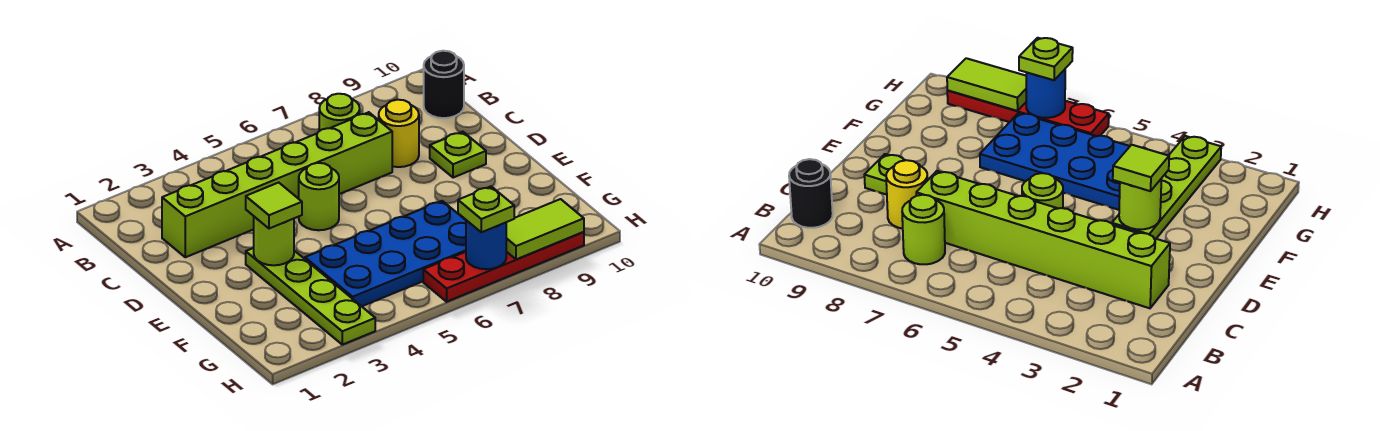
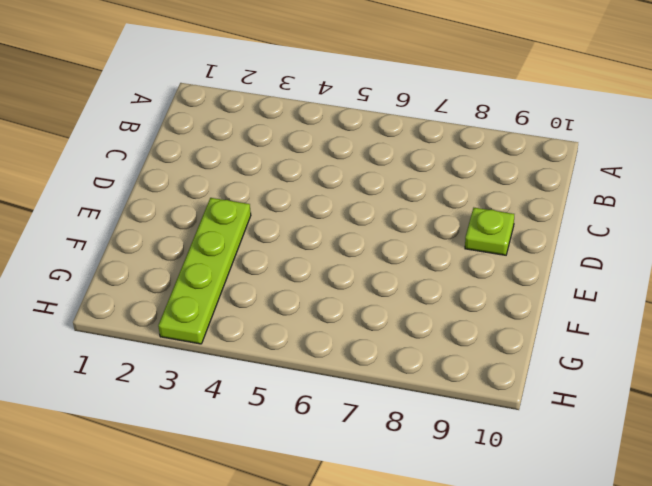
none -> lime 1x1 round brick [319,94,360,131]
none -> black 1x1 round brick [424,51,464,118]
none -> lime 1x6 brick [162,112,392,257]

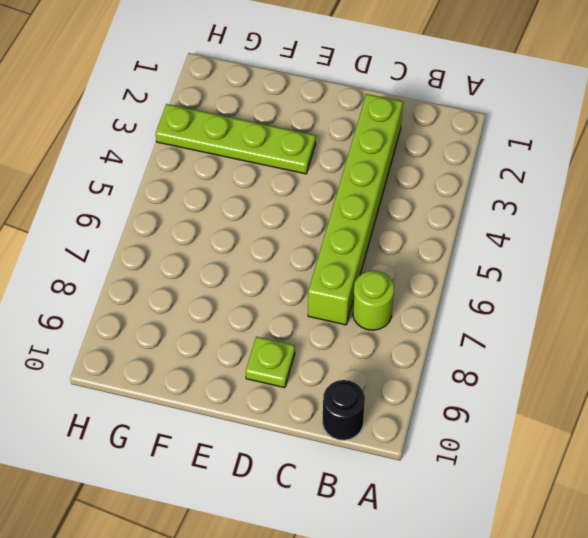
none -> yellow 1x1 round brick [379,100,419,167]
none -> lime 1x1 round brick [299,163,339,230]
none -> blue 2x4 plate [305,201,466,306]

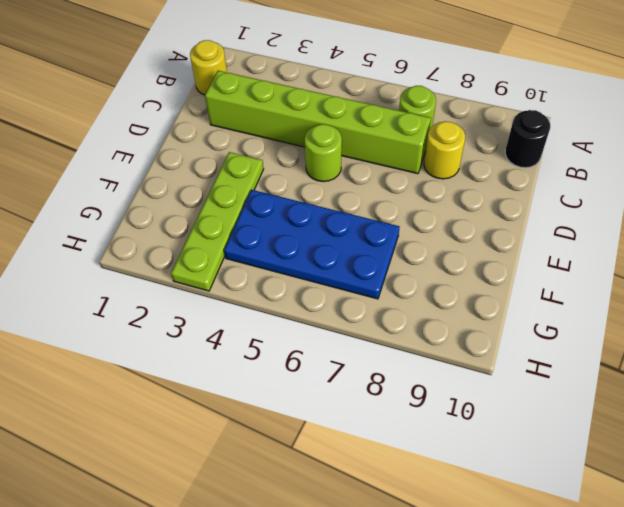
yellow 1x1 round brick [190,40,227,95] -> none
none -> lime 1x1 plate [430,132,486,178]
none -> red 1x4 plate [423,232,584,302]
none -> lime 1x1 round brick [254,217,294,265]

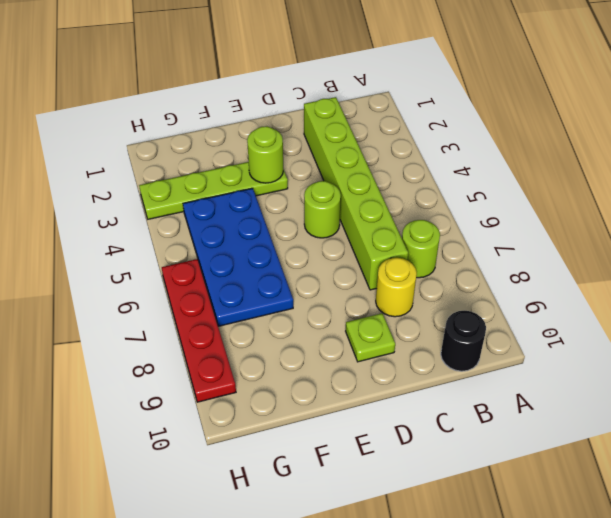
none -> blue 1x1 round brick [466,220,506,269]
none -> lime 1x2 tile [506,199,584,260]
none -> lime 1x1 tile [246,183,302,229]

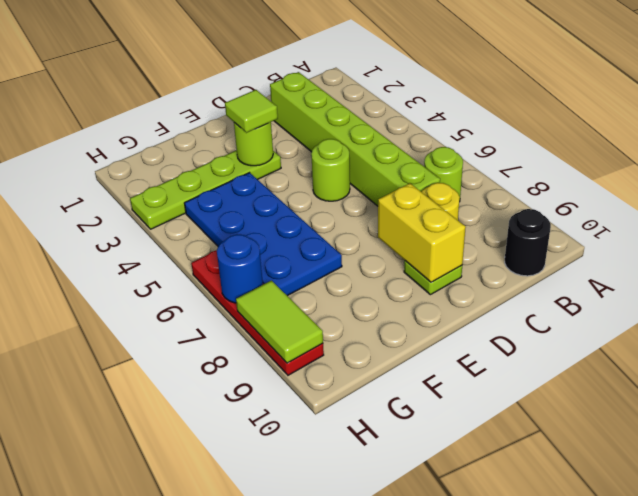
yellow 1x2 brick [378,183,466,282] -> none
none -> lime 1x1 plate [458,186,514,232]

